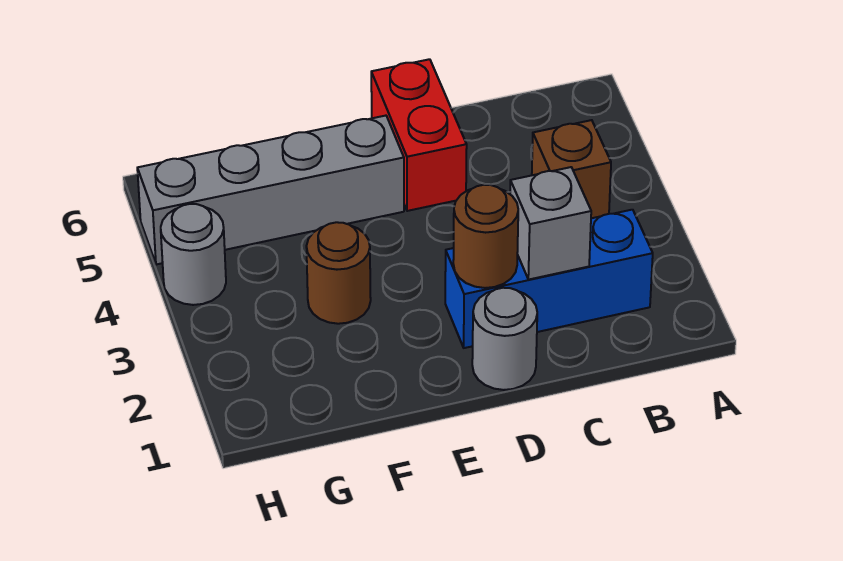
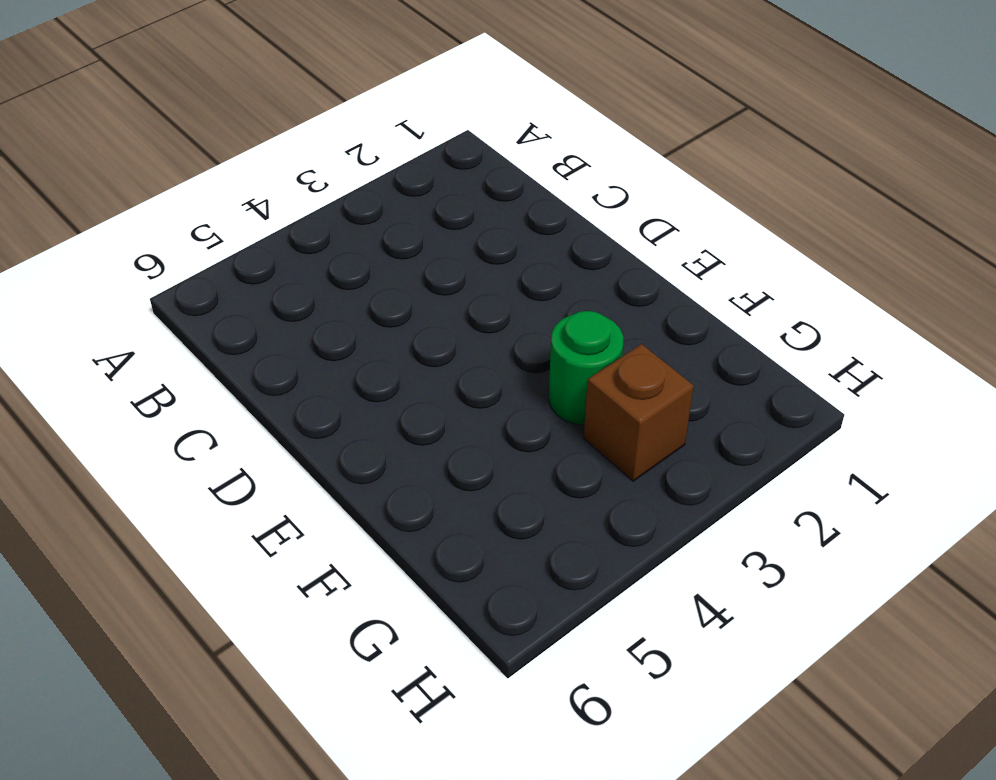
green 1x1 round brick [549,311,623,425] -> brown 1x1 round brick [306,222,371,324]
brown 1x1 brick [584,344,694,481] -> brown 1x1 brick moved to [532,120,611,218]
none -> blue 1x3 brick [445,210,653,348]
none -> grey 1x1 round brick [472,288,537,390]

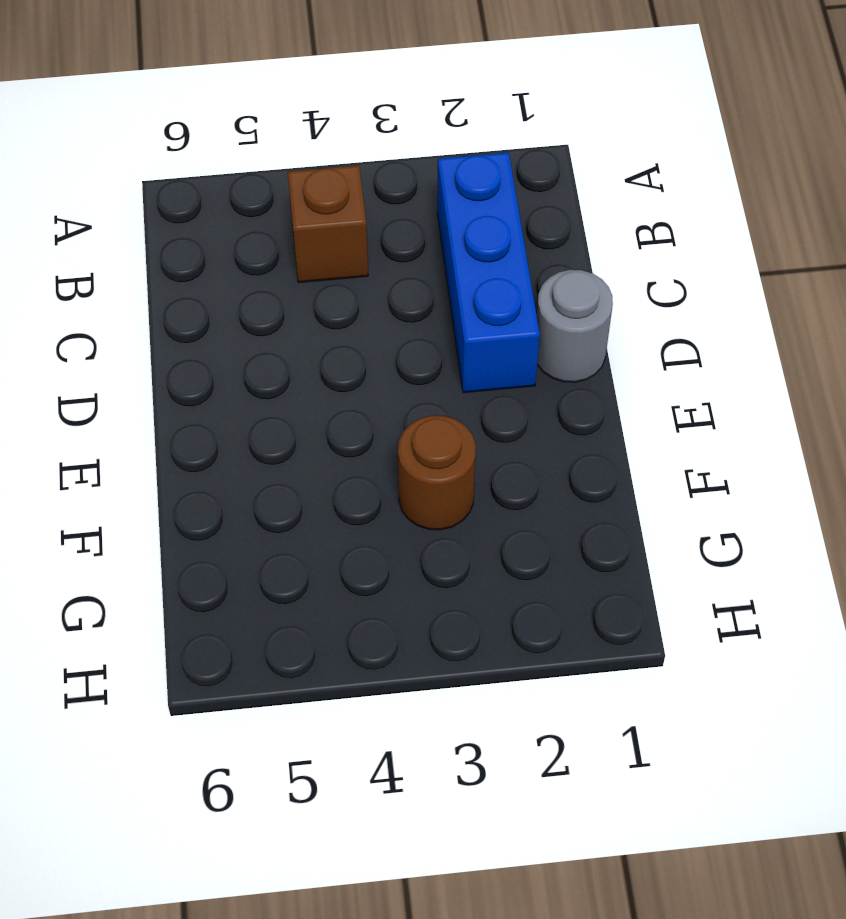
none -> red 1x2 brick [371,59,467,211]
none -> grey 1x4 brick [137,116,404,265]

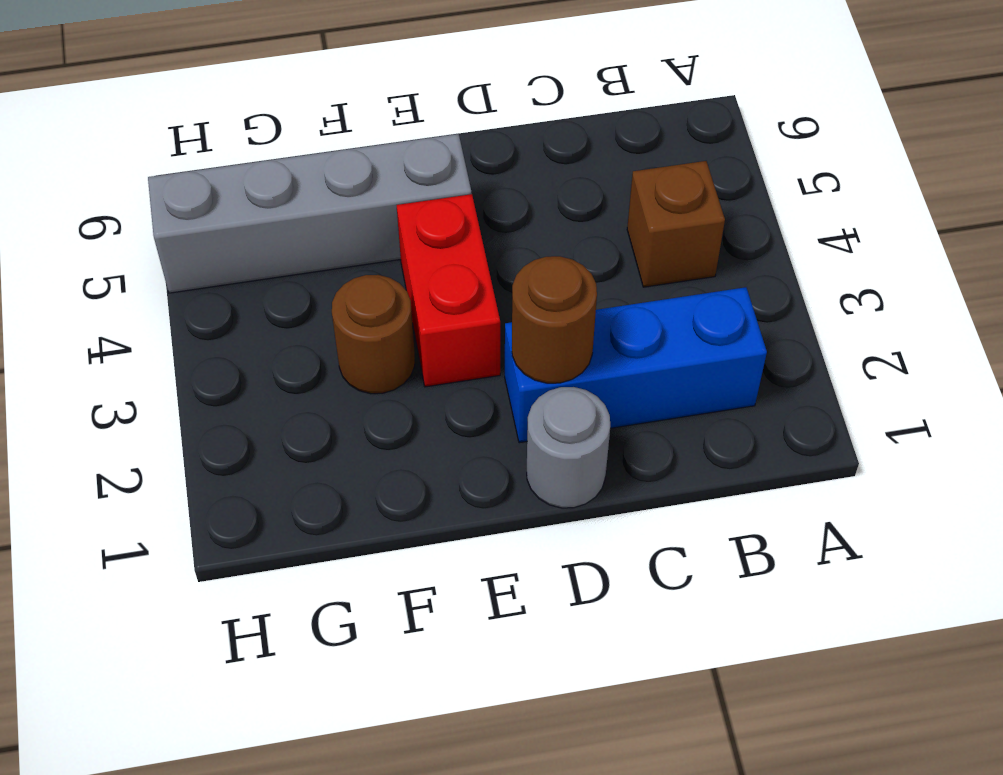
red 1x2 brick [397,194,500,387] -> red 1x2 brick moved to [371,59,467,211]
none -> grey 1x1 round brick [161,204,226,305]
none -> grey 1x1 brick [510,167,591,279]

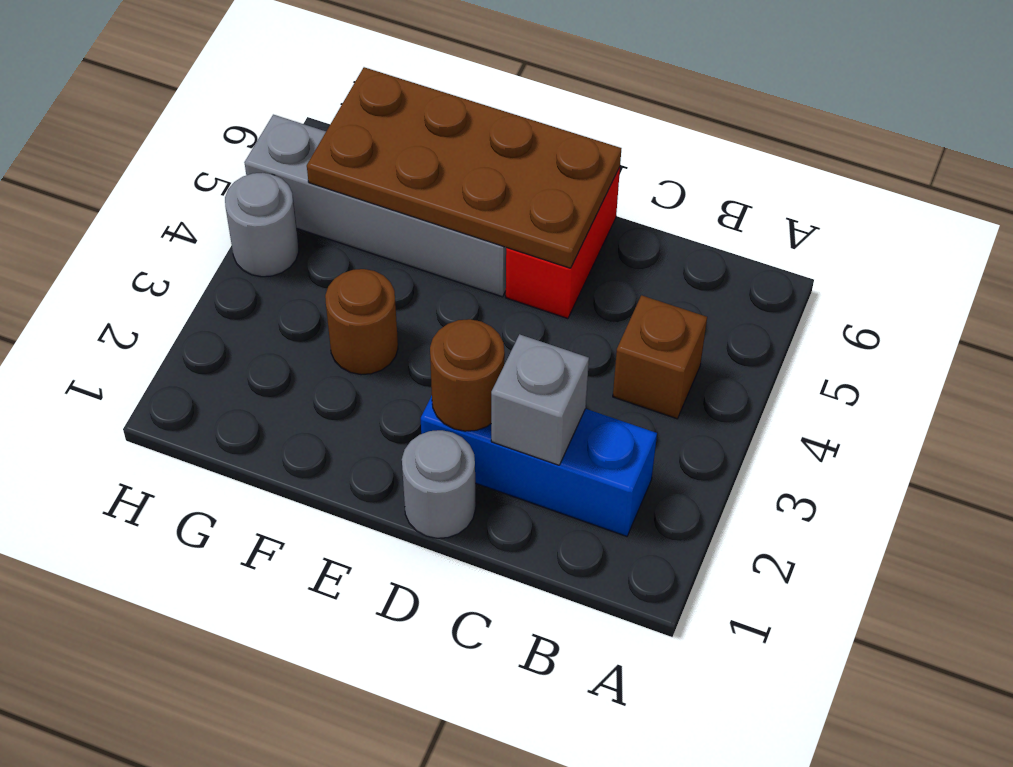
brown 2x4 plate [307,67,621,268] -> none

